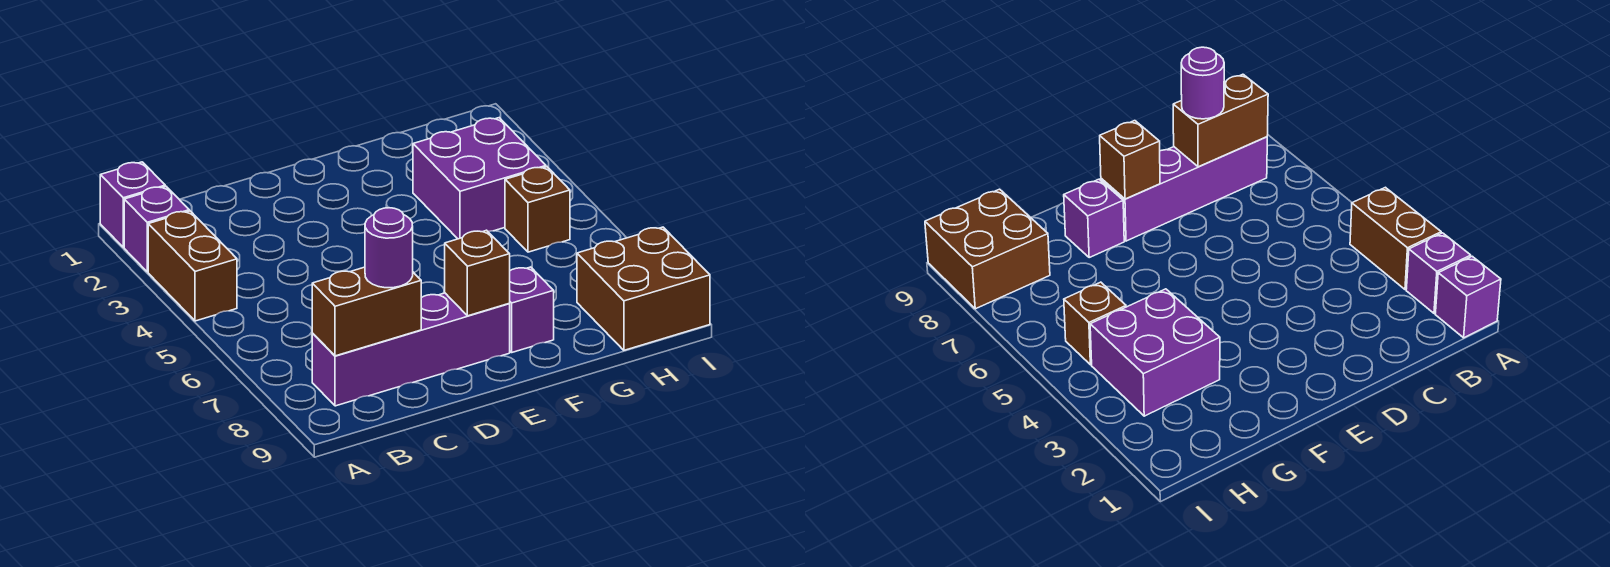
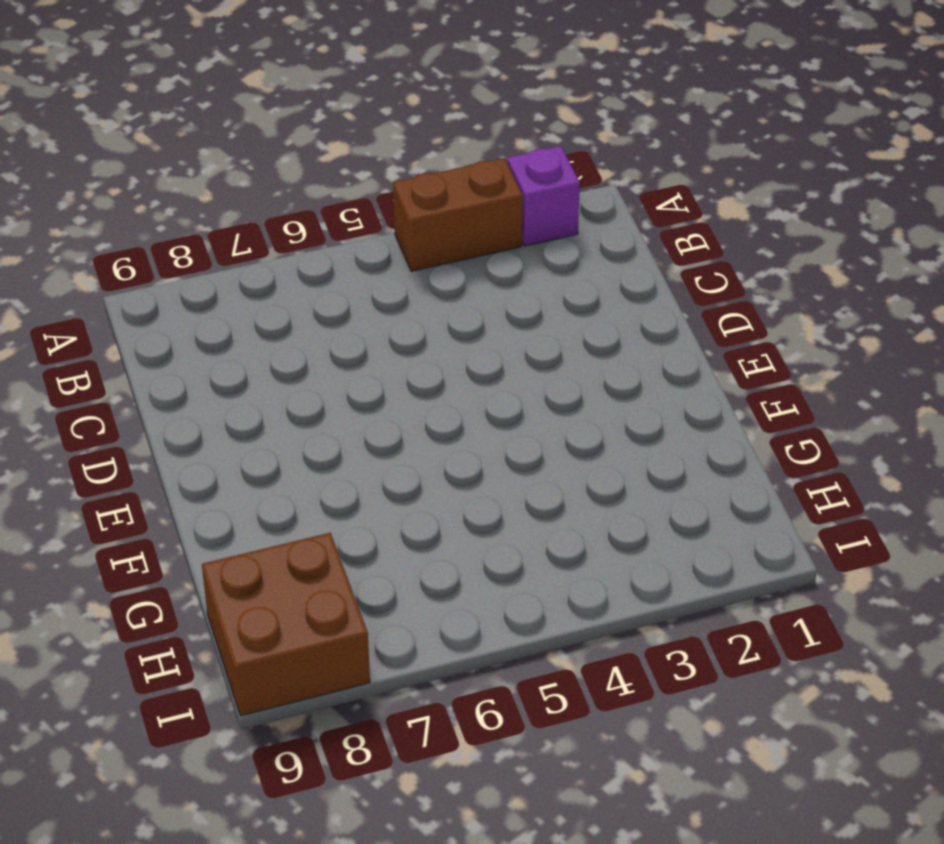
none -> purple 1x1 brick [100,162,165,247]
none -> purple 1x4 brick [312,293,510,406]

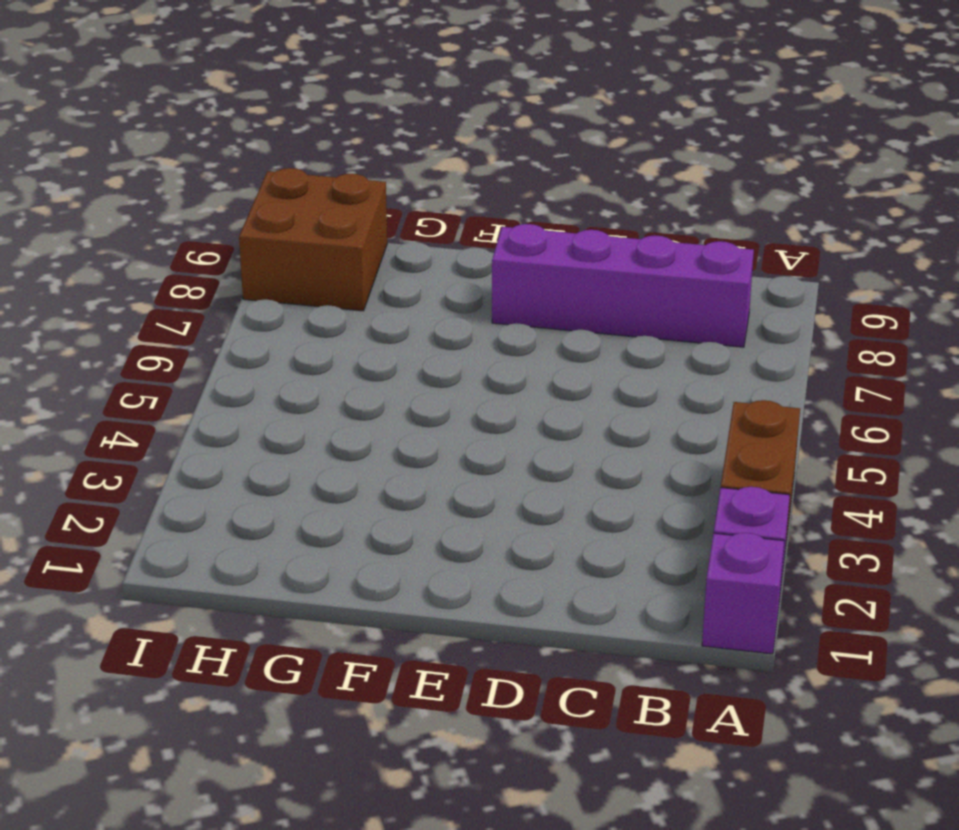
none -> purple 1x1 brick [509,267,554,352]
none -> purple 2x2 brick [413,118,546,239]

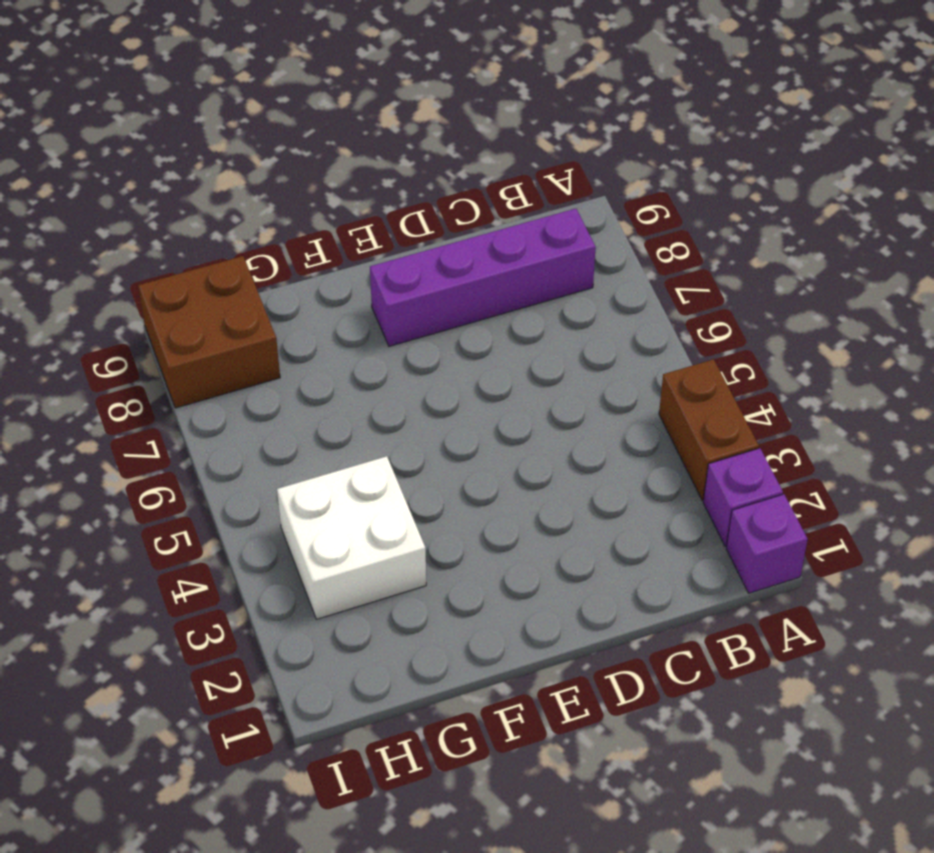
white 2x2 brick [277,456,426,619] -> purple 2x2 brick [413,118,546,239]
none -> purple 1x1 brick [509,267,554,352]
none -> brown 1x1 brick [505,167,570,252]

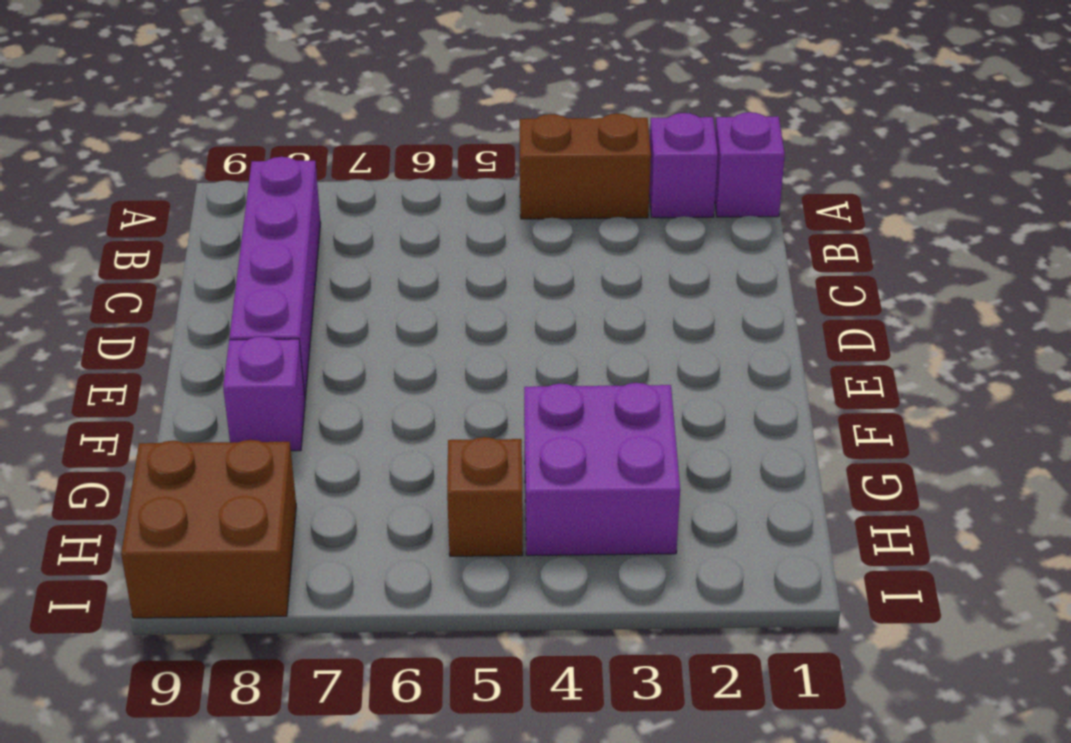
none -> brown 1x2 brick [312,267,421,356]
none -> brown 1x1 brick [445,230,510,316]

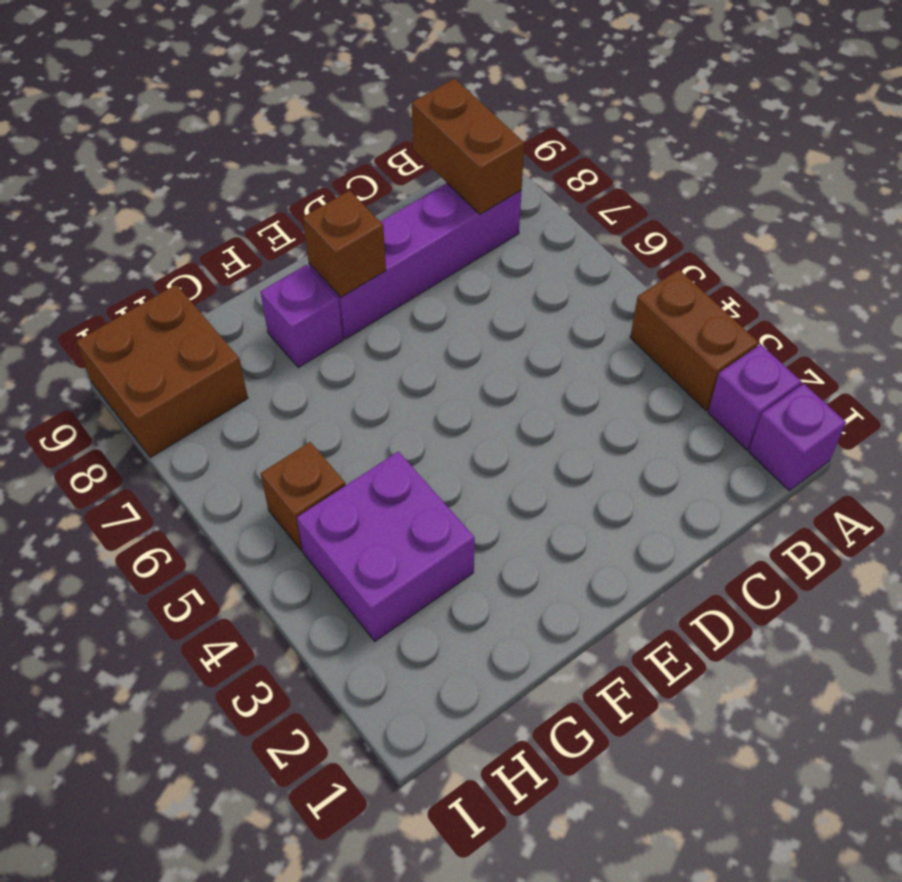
brown 1x2 brick [412,78,524,214] -> brown 1x2 brick turned to [312,267,421,356]
none -> purple 1x1 round brick [365,208,413,288]

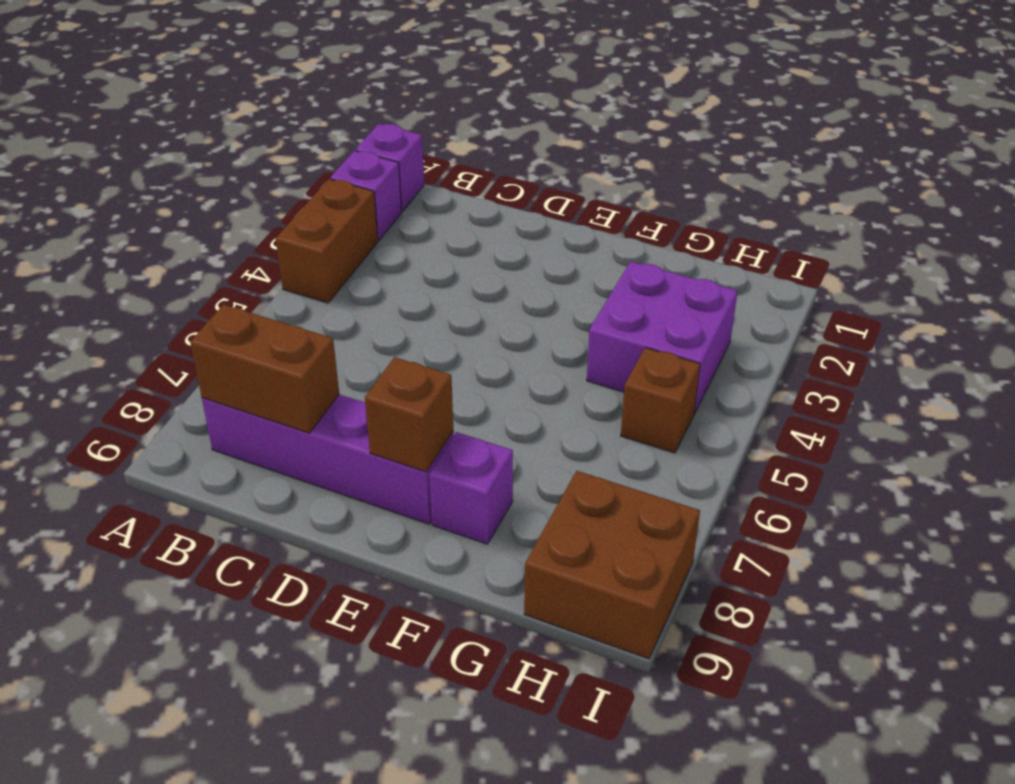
none -> purple 1x1 round brick [365,208,413,288]

